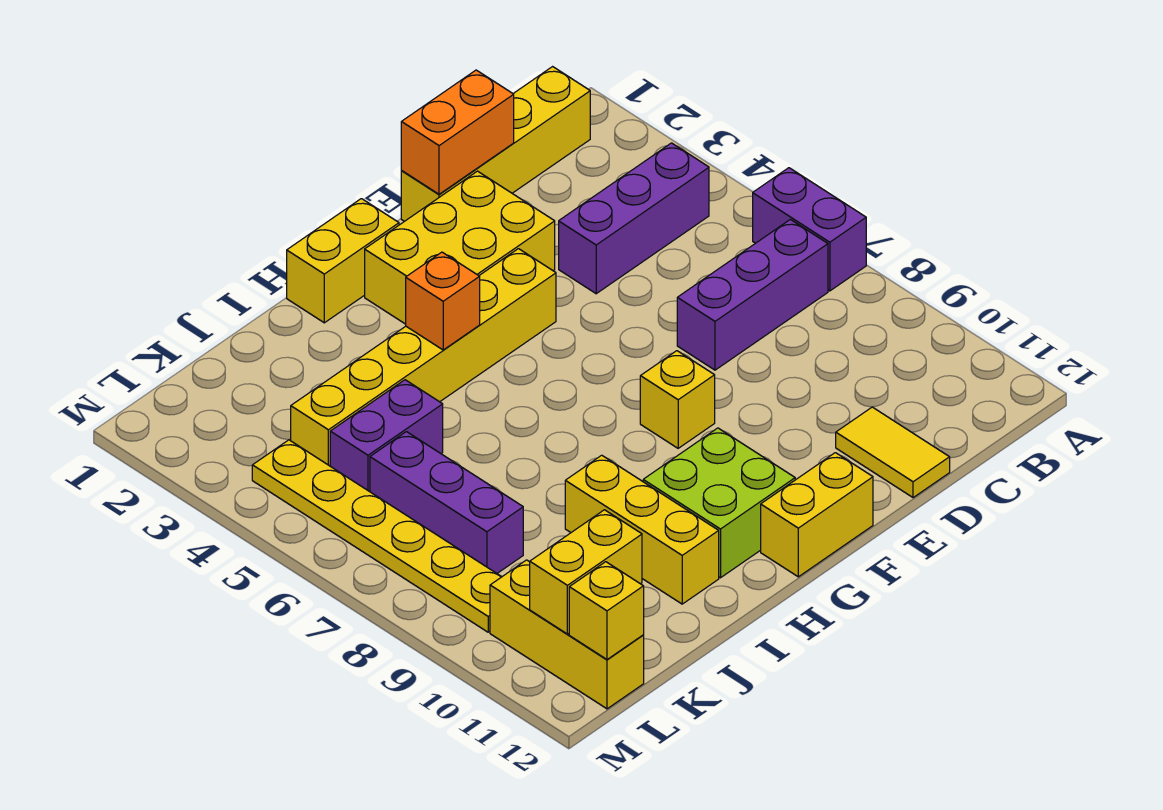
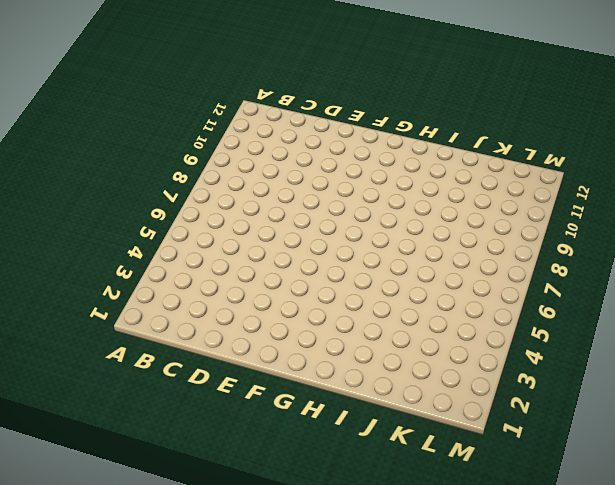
none -> purple 1x2 brick [753,168,866,291]
none -> yellow 1x4 brick [401,67,590,221]
none -> purple 1x3 brick [559,143,709,294]

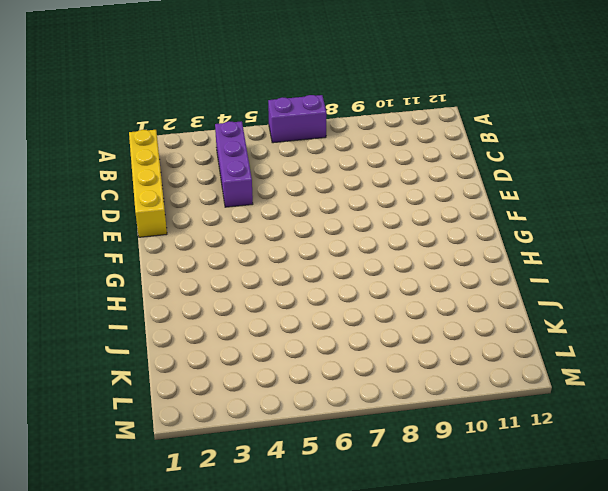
none -> purple 1x3 brick [677,220,828,370]
none -> yellow 1x2 tile [836,407,950,498]
none -> yellow 2x3 brick [365,171,555,324]

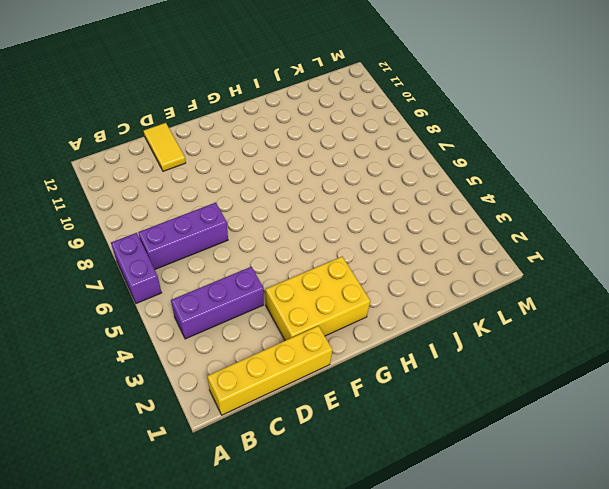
none -> yellow 1x6 brick [291,249,556,466]
none -> yellow 1x1 brick [640,351,715,448]
none -> yellow 1x2 brick [761,453,873,577]

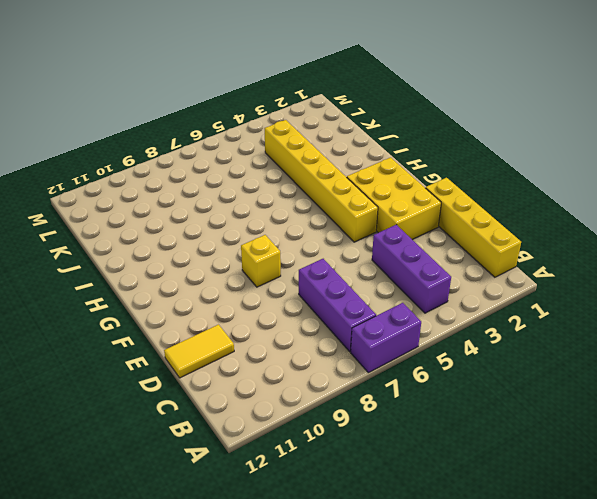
none -> yellow 1x2 brick [761,453,873,577]
none -> yellow 1x2 brick [287,199,399,323]
none -> lime 2x2 brick [643,428,795,578]

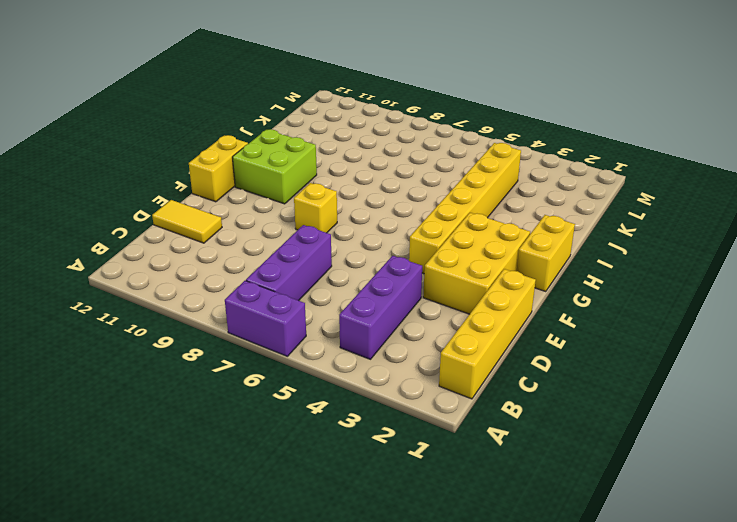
none -> yellow 1x3 brick [565,455,719,604]
none -> purple 1x2 brick [330,380,443,492]
none -> purple 1x3 brick [370,432,523,573]

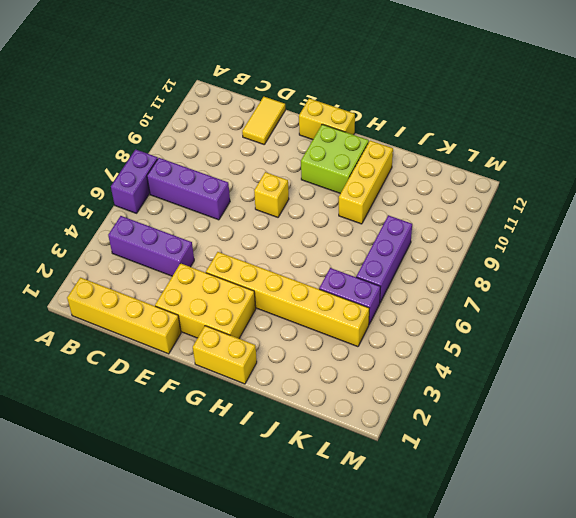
none -> yellow 1x6 plate [252,440,501,632]
none -> yellow 1x3 brick [490,560,644,709]
none -> orange 1x2 brick [401,70,514,194]

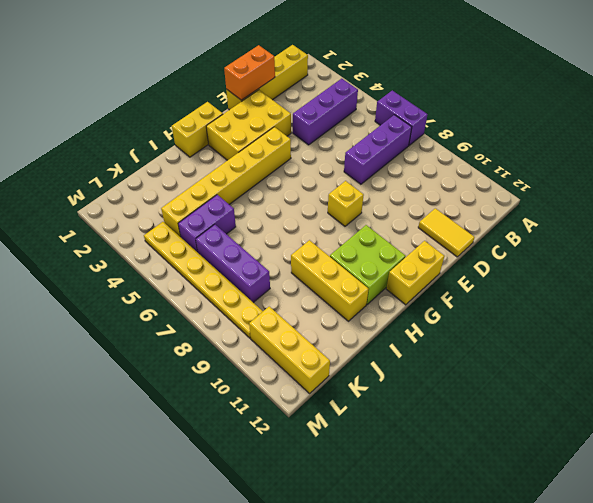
none -> orange 1x1 brick [406,252,480,350]
none -> yellow 1x2 brick [530,510,642,634]
none -> yellow 1x1 brick [569,562,644,659]

